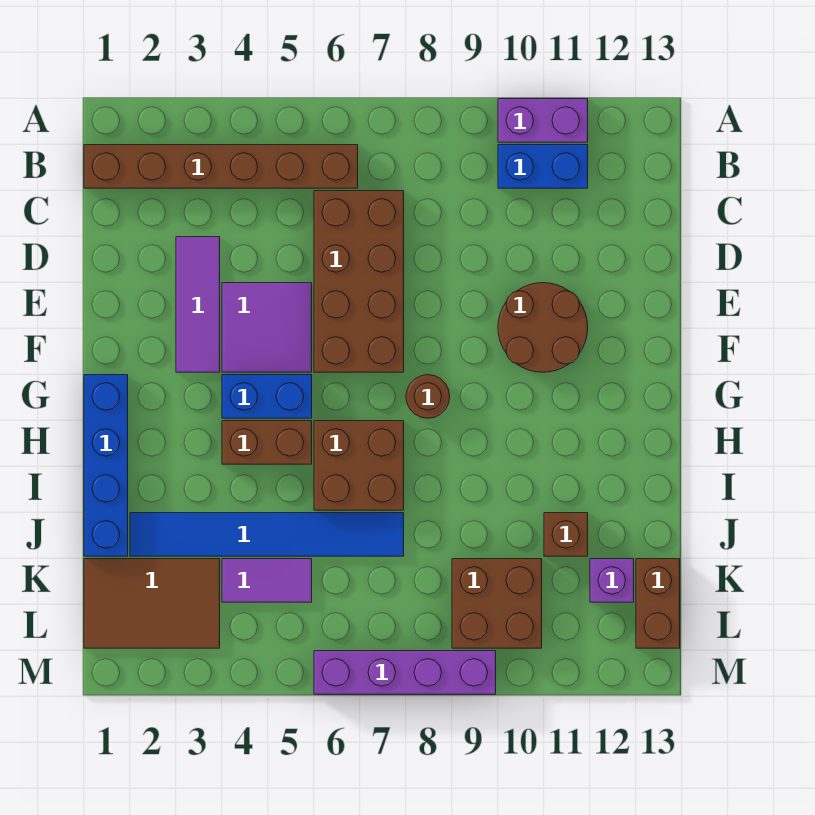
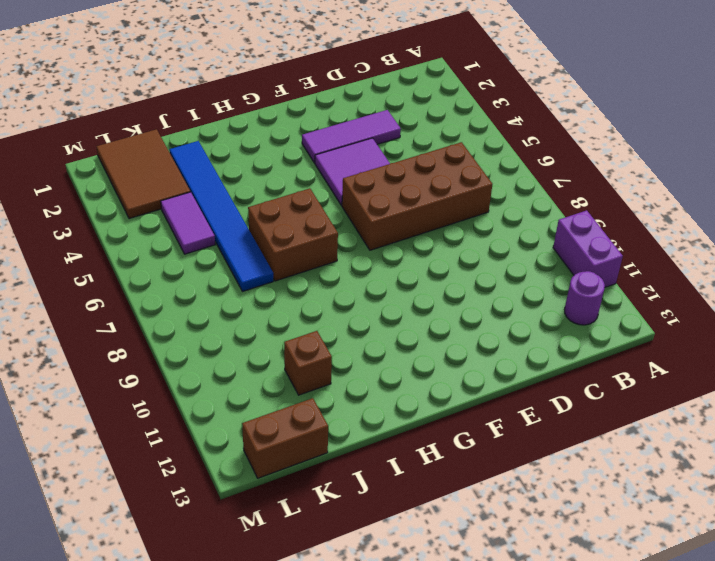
purple 1x1 round brick [565,271,605,325] -> none
none -> brown 1x6 brick [84,145,358,188]
none -> blue 1x2 brick [498,145,588,188]
none -> brown 2x2 round brick [498,283,588,372]

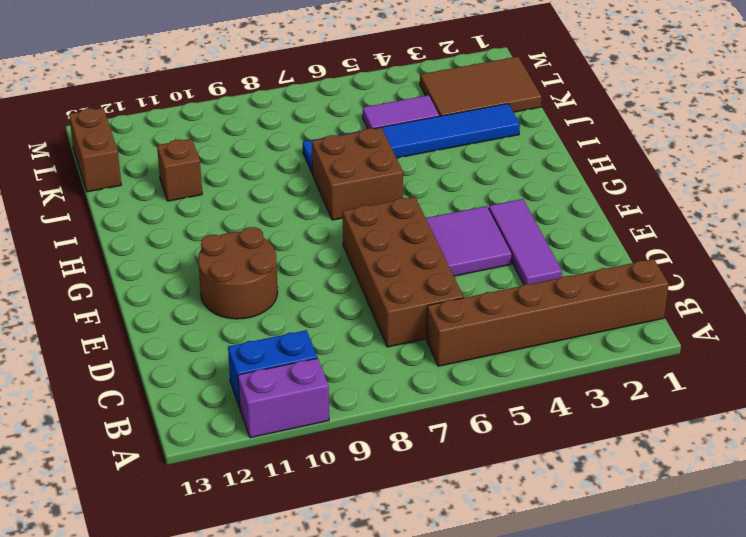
none -> blue 1x4 brick [84,375,128,556]
none -> blue 1x2 brick [222,375,312,418]
none -> brown 1x1 round brick [406,375,450,418]

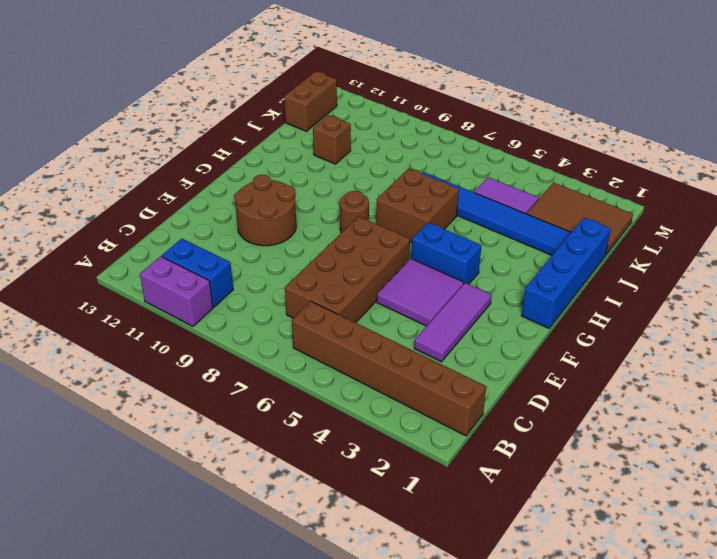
none -> brown 1x2 brick [222,421,312,464]
none -> brown 2x2 brick [452,559,542,648]
none -> purple 1x1 brick [590,559,634,602]

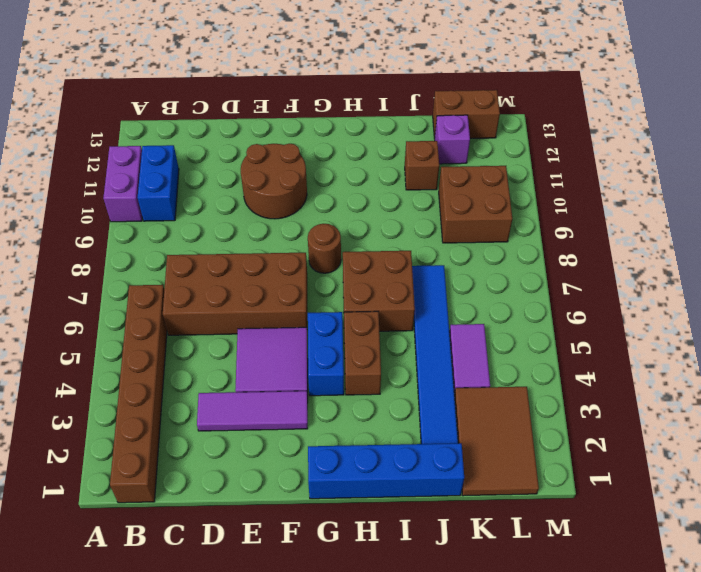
none -> purple 1x4 brick [314,651,496,694]

